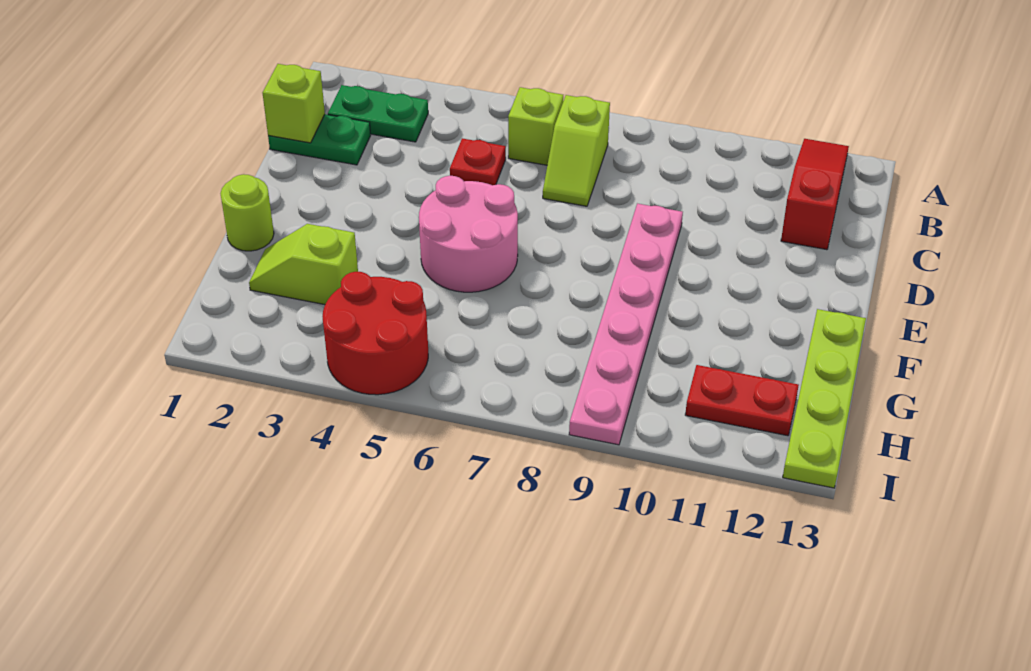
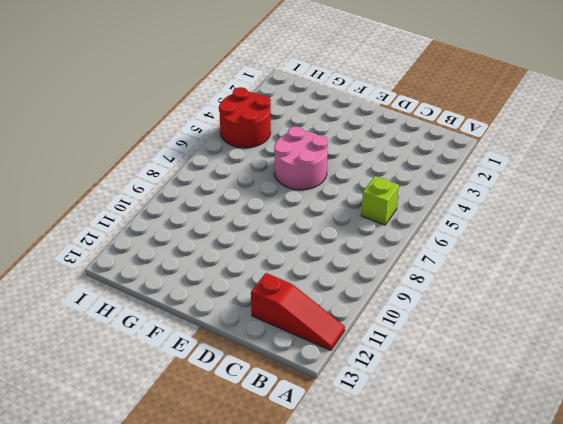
none -> green 1x2 plate [328,85,428,142]
none -> lime 1x2 slope [543,95,610,206]
none -> green 1x2 plate [268,114,371,165]

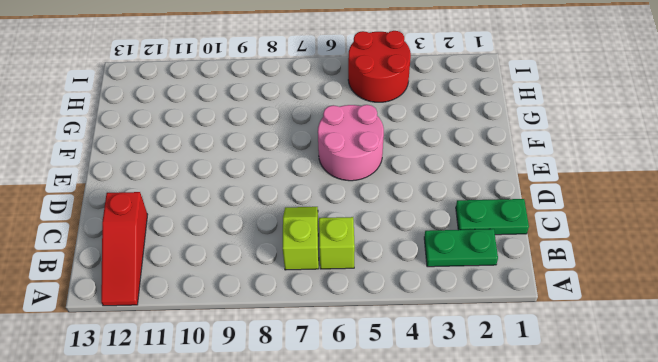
none -> red 1x1 plate [450,138,506,185]
none -> pink 1x6 plate [569,204,683,445]
none -> lime 1x1 round brick [220,174,274,251]

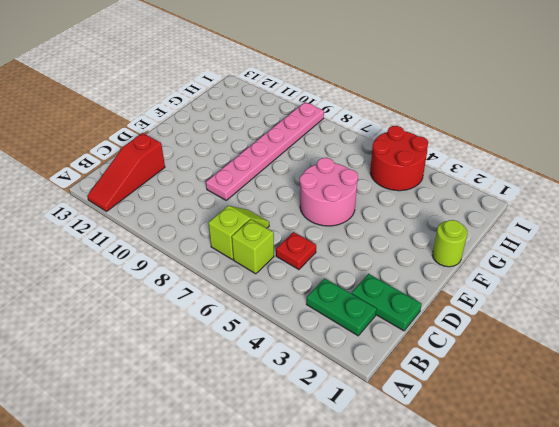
none -> lime 1x4 plate [783,309,866,488]
none -> lime 1x2 slope [249,224,358,305]
none -> red 1x2 plate [685,365,799,436]

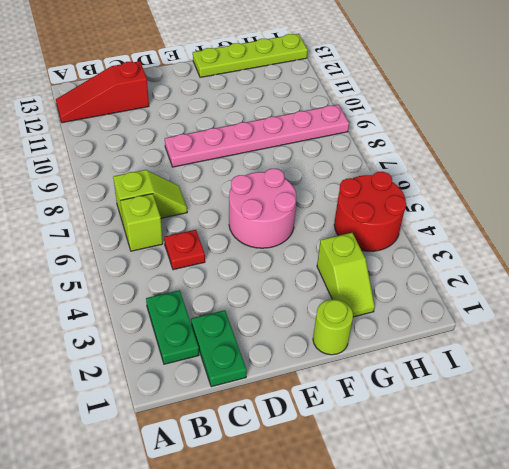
none -> red 1x2 plate [685,365,799,436]
none -> lime 1x1 brick [263,64,325,143]

